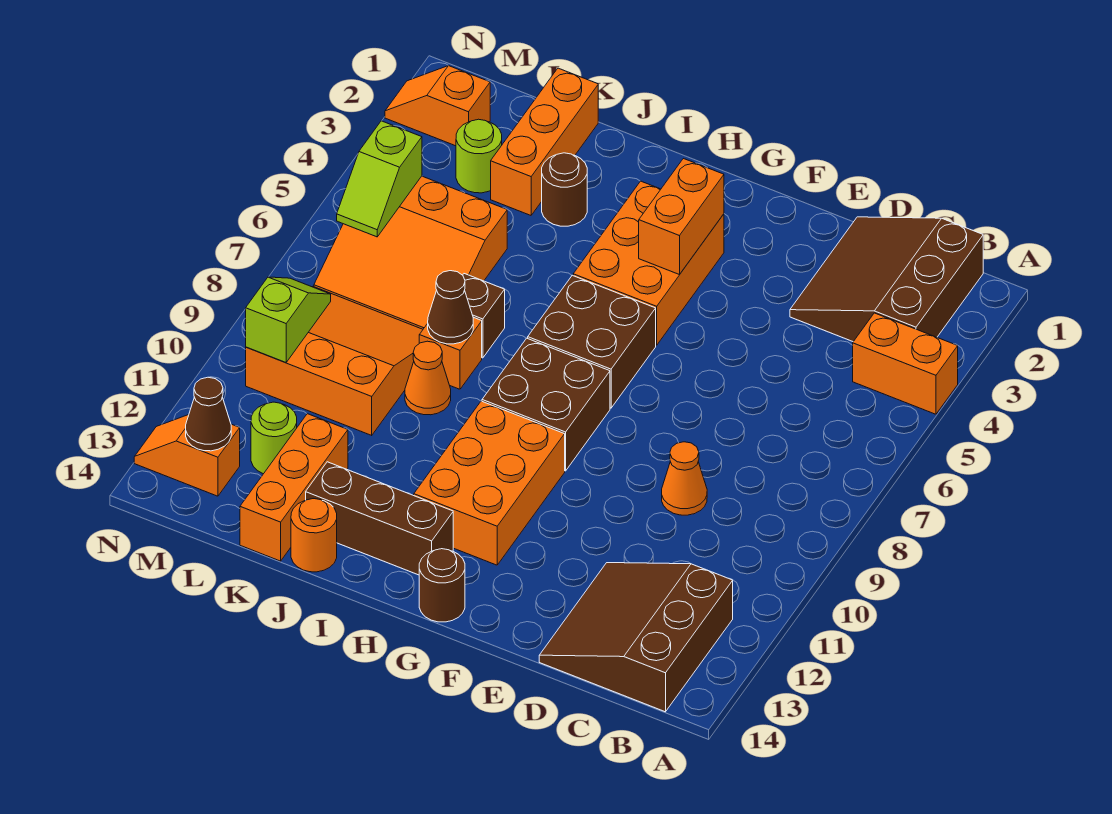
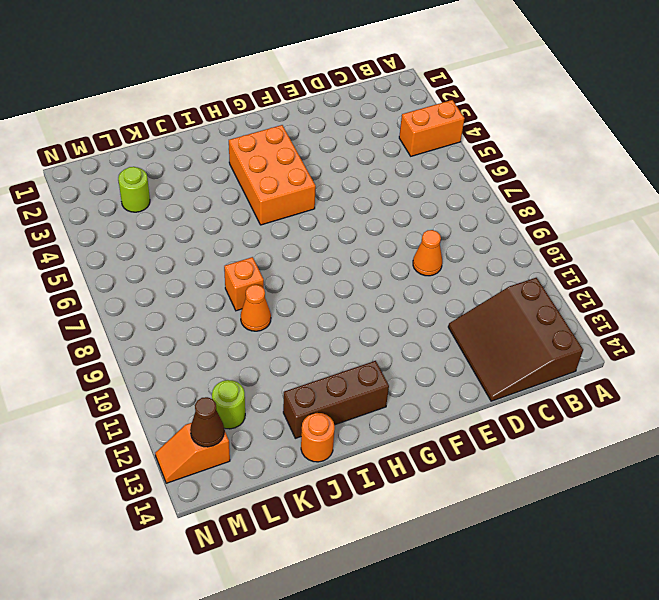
none -> brown 3x3 slope [790,217,983,342]
none -> brown 2x2 brick [528,275,656,408]
none -> brown 2x2 brick [482,338,610,471]

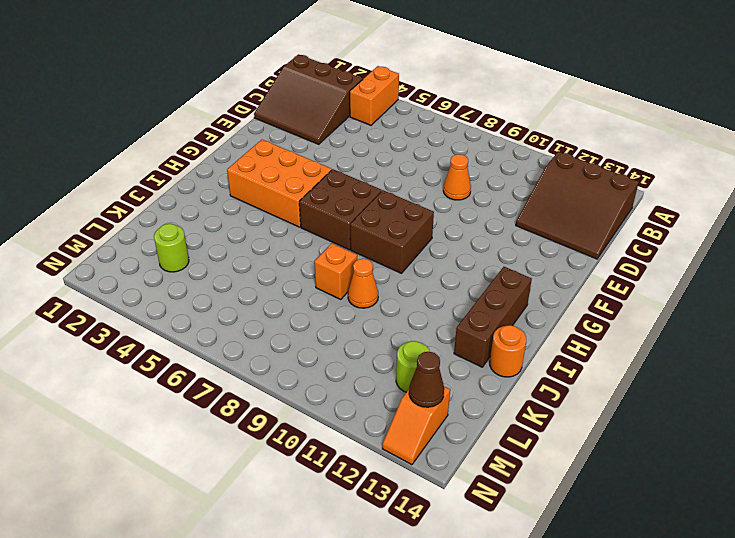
none -> orange 2x3 brick [414,401,565,565]
none -> brown 1x1 round brick [419,549,465,622]
none -> brown 1x1 round brick [542,153,587,226]

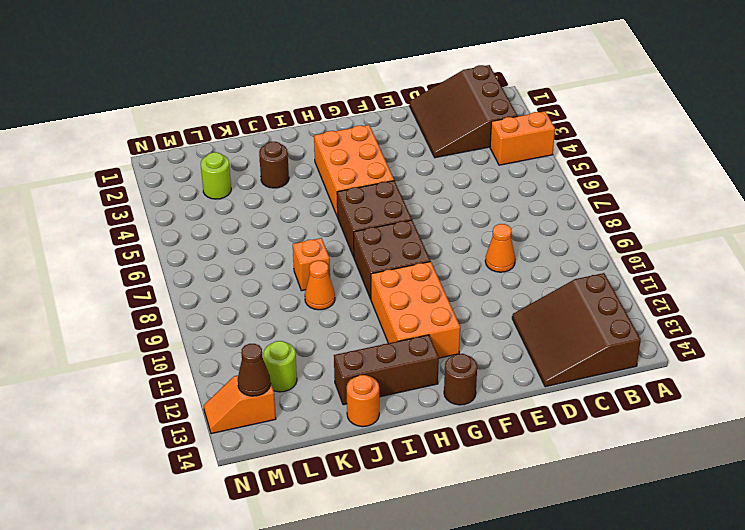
none -> brown 1x1 brick [463,274,505,358]
none -> orange 1x3 brick [491,68,598,215]
none -> orange 3x3 slope [314,176,507,329]

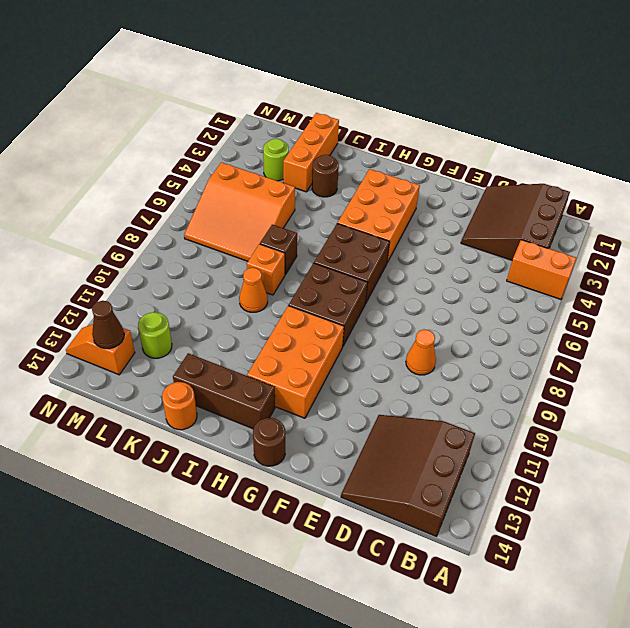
none -> orange 3x3 slope [246,287,423,435]
none -> orange 1x3 brick [240,414,348,561]
none -> orange 1x2 slope [385,66,490,146]

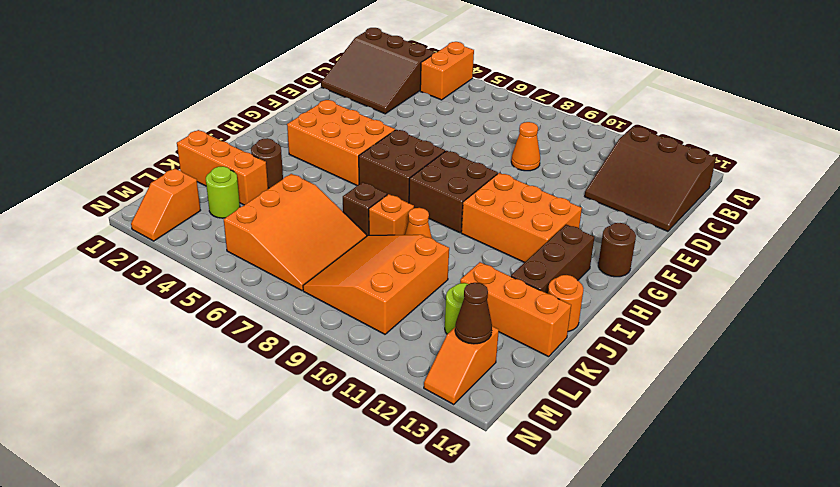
none -> orange 1x2 brick [639,159,724,275]
none -> brown 1x1 cone [428,271,473,344]
none -> lime 1x2 slope [337,121,422,237]

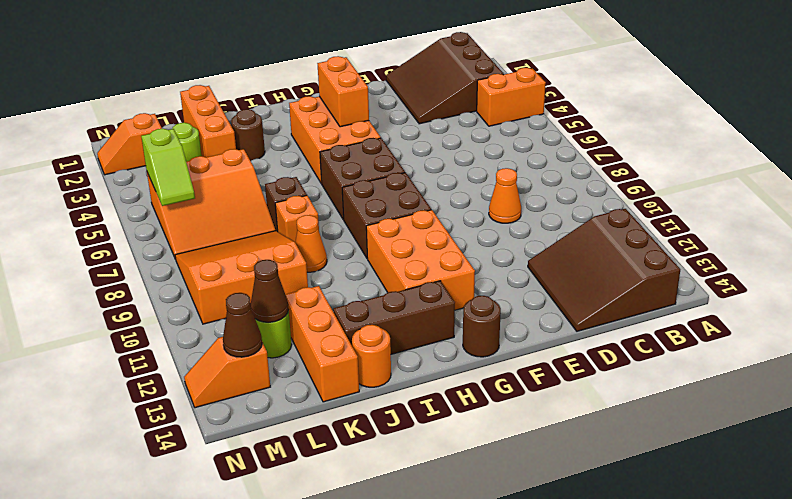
brown 1x1 cone [251,260,289,322] -> brown 1x1 cone moved to [428,271,473,344]
none -> lime 1x2 slope [246,277,331,362]

